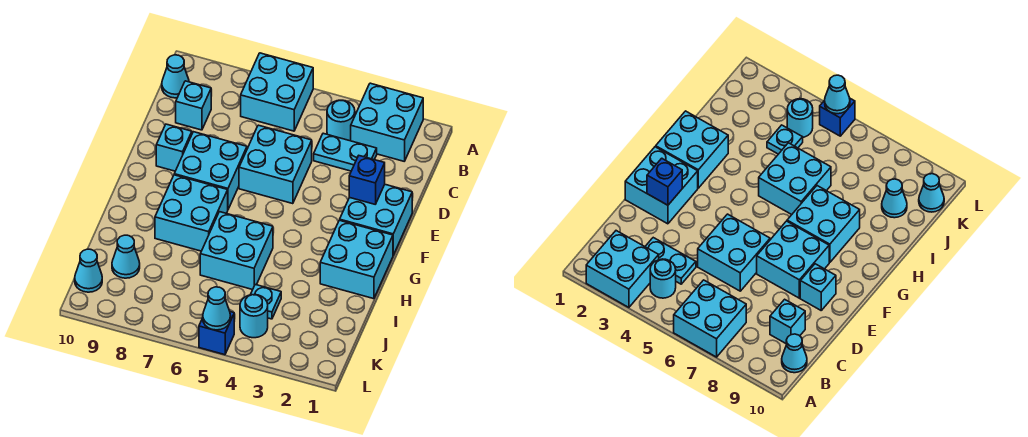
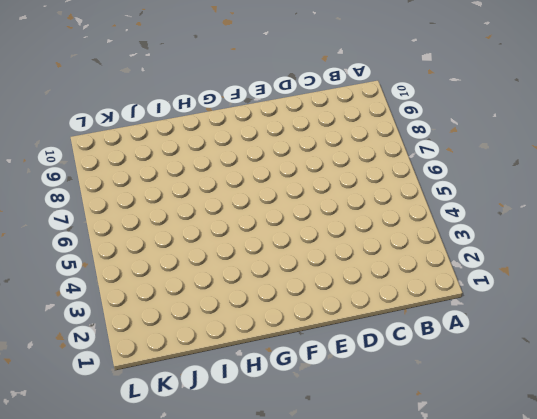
none -> cyan 2x2 brick [350,83,423,161]
none -> cyan 2x2 brick [241,53,313,131]
none -> cyan 1x1 round brick [327,100,355,141]

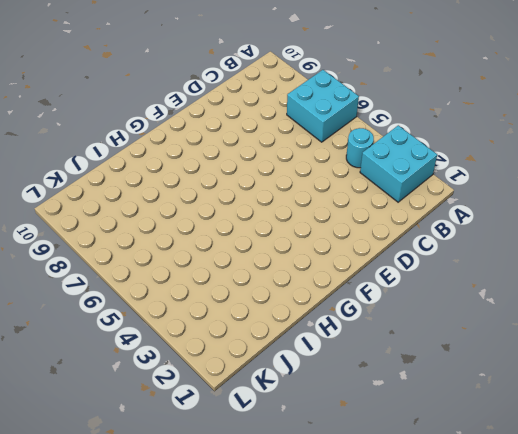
none -> cyan 1x1 cone [162,55,189,98]
none -> cyan 1x2 plate [314,133,377,171]
none -> cyan 1x1 brick [176,81,211,130]

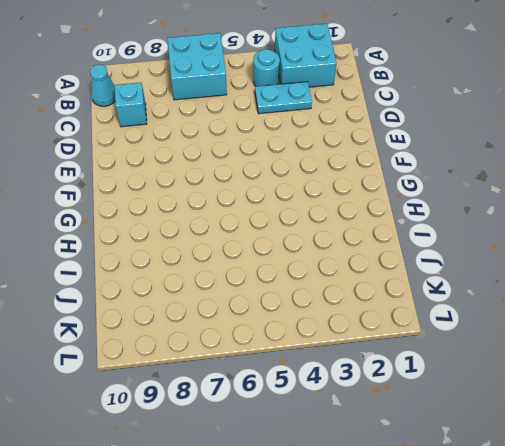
none -> cyan 2x2 brick [239,125,312,204]
none -> cyan 2x2 brick [340,185,412,255]
none -> cyan 2x2 brick [174,132,247,209]

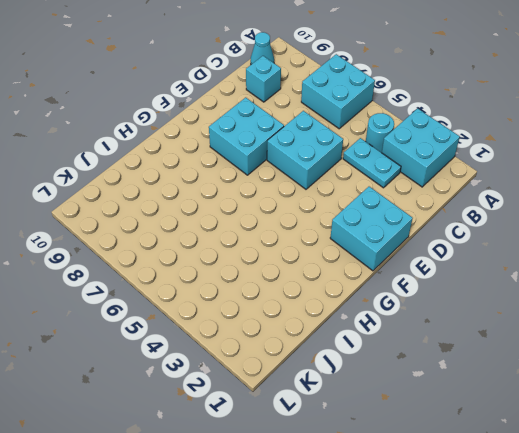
none -> cyan 1x1 brick [156,124,192,171]
none -> cyan 2x2 brick [320,220,393,299]
none -> cyan 2x2 brick [155,175,228,251]

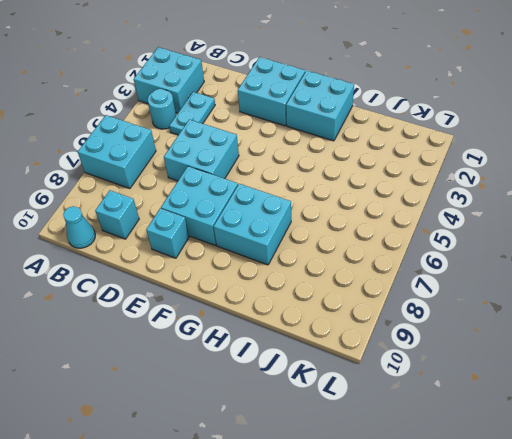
none -> cyan 2x2 brick [200,212,273,290]
none -> cyan 1x1 plate [251,285,281,319]
none -> cyan 1x1 cone [112,235,140,278]

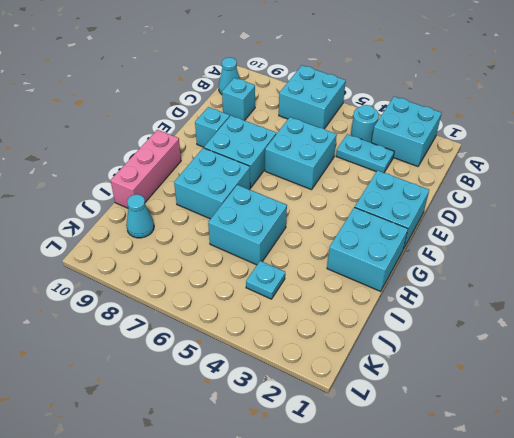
pink 1x3 brick [111,130,181,208] -> none
none -> cyan 1x1 round brick [240,295,268,338]
none -> cyan 1x1 cone [75,249,102,292]
none -> blue 1x1 brick [199,312,234,355]

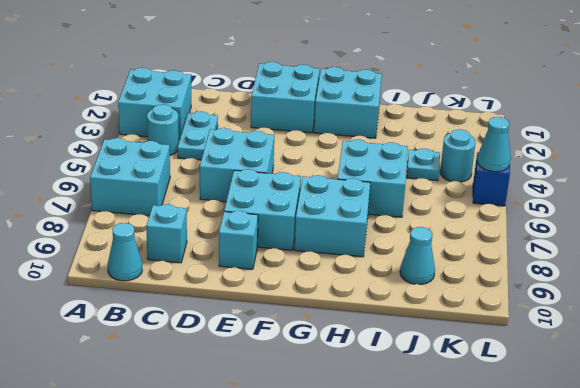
none -> cyan 1x1 cone [75,249,102,292]
none -> blue 1x1 brick [349,156,385,204]

